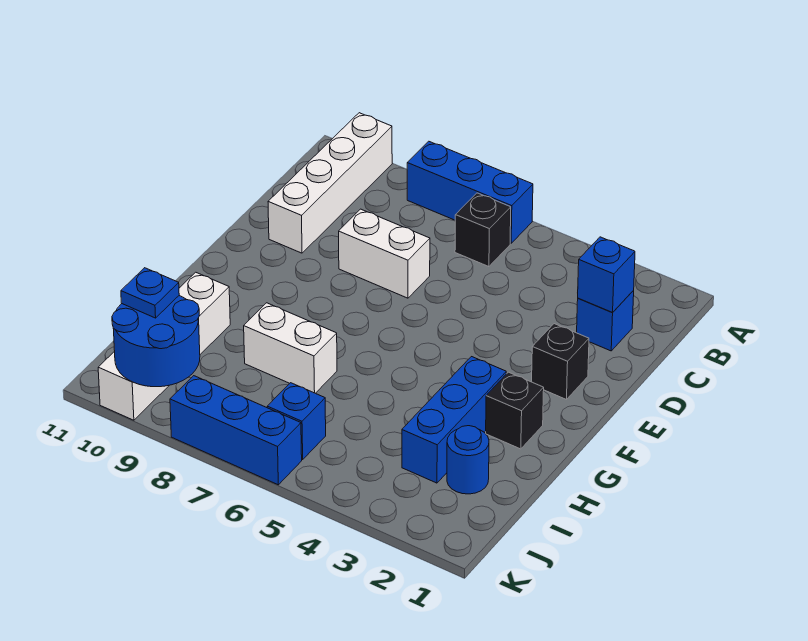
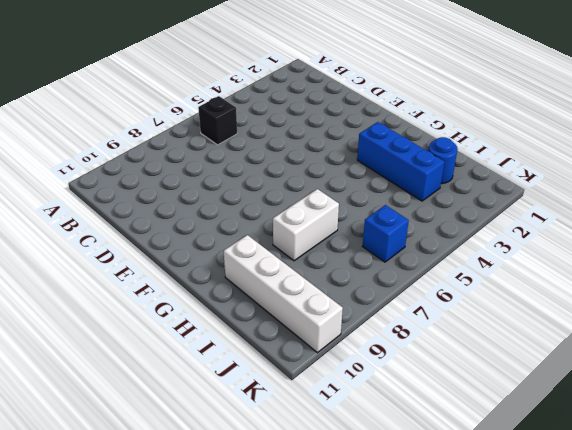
none -> blue 1x3 brick [407,141,533,243]
none -> white 1x4 brick [268,113,392,253]
none -> blue 1x1 brick [577,291,634,351]

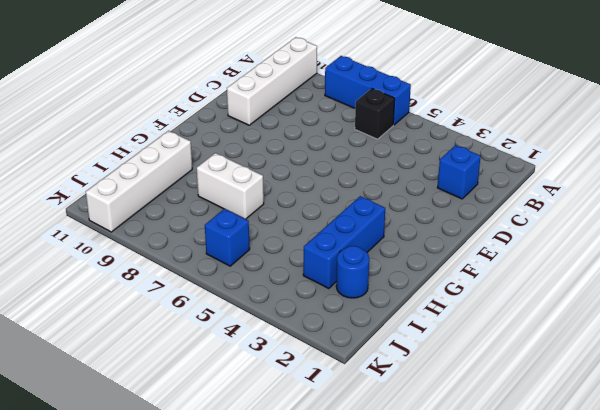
none -> white 1x2 brick [339,209,430,298]
none -> black 1x1 brick [532,324,589,400]
none -> black 1x1 brick [486,372,544,449]

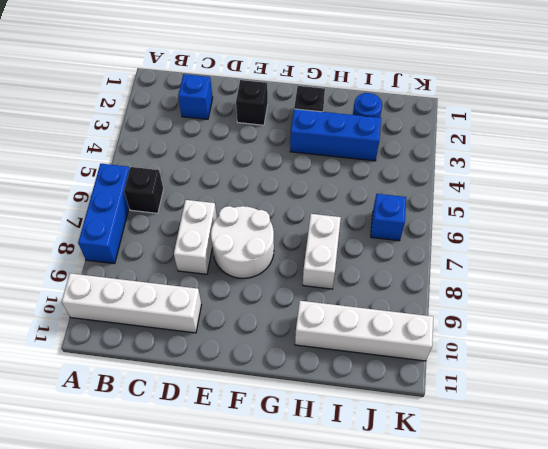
white 2x2 round brick [211,206,274,278] -> none
none -> blue 1x3 brick [170,376,302,485]
none -> blue 1x1 brick [578,237,635,313]
none -> blue 2x2 round brick [112,296,200,387]

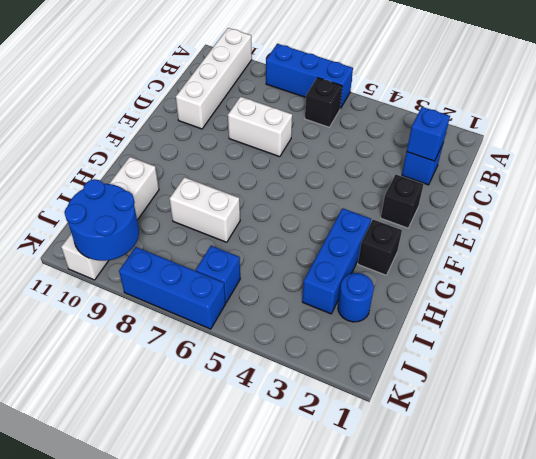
none -> blue 1x1 plate [121,268,179,318]

